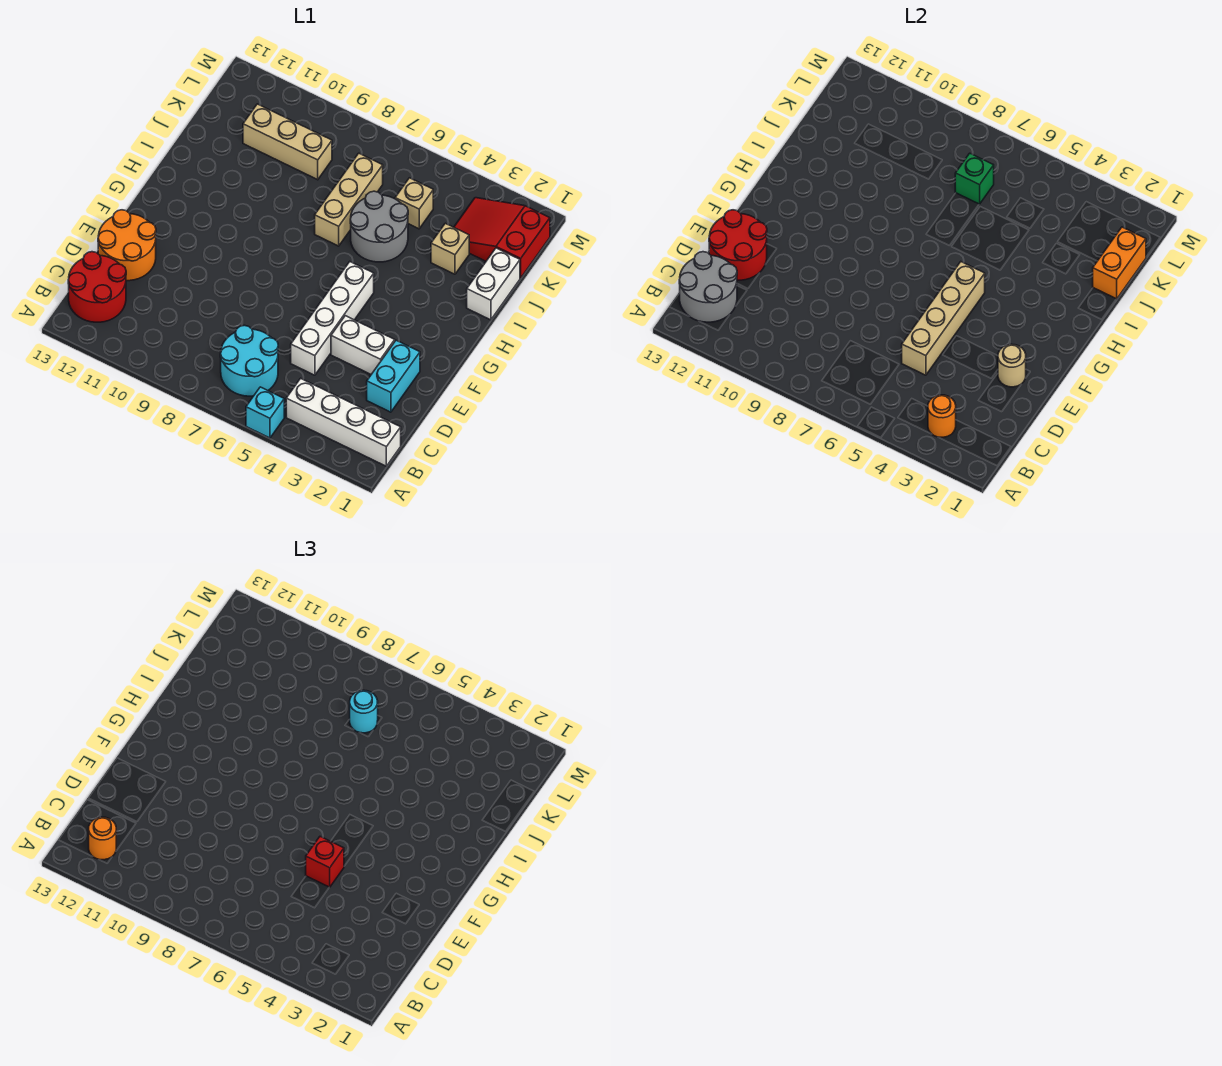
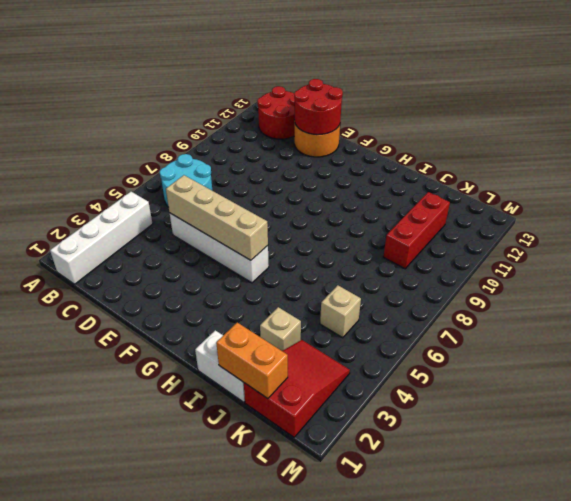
red 1x3 brick [383,192,450,269] -> tan 1x3 brick [243,104,332,180]
none -> cyan 1x1 brick [246,387,284,438]
none -> cyan 1x2 brick [367,340,420,412]
none -> white 1x2 brick [331,316,395,374]

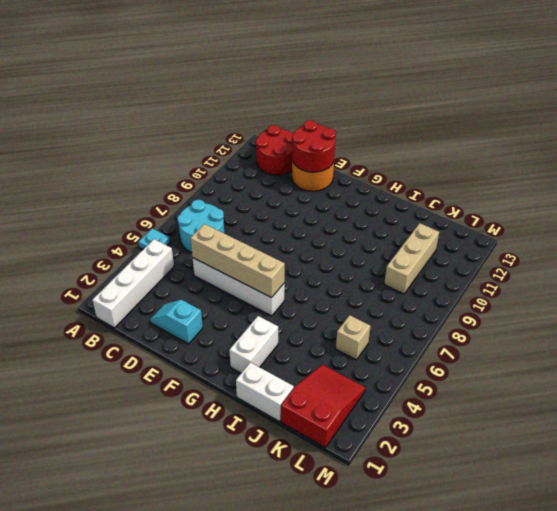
cyan 1x1 plate [139,228,170,249] -> cyan 1x1 brick [246,387,284,438]
cyan 1x2 slope [150,300,203,344] -> cyan 1x2 brick [367,340,420,412]
white 1x2 brick [229,316,278,373] -> white 1x2 brick moved to [331,316,395,374]
none -> grey 2x2 round brick [350,191,408,262]
none -> tan 1x3 brick [315,153,383,246]
none -> tan 1x1 brick [431,223,469,274]

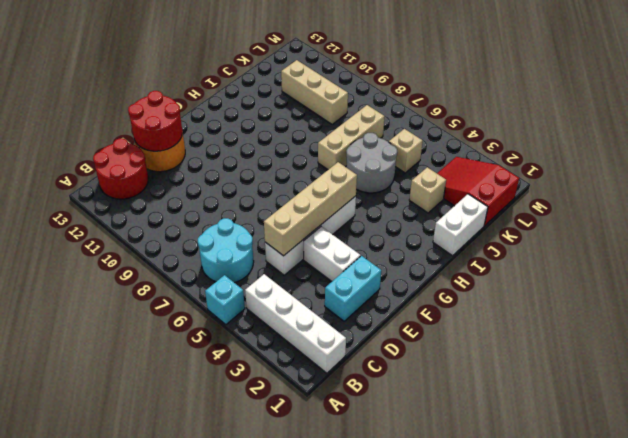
none -> orange 1x1 round brick [928,395,956,437]
none -> grey 2x2 round brick [679,252,737,322]
none -> tan 1x1 round brick [998,344,1026,387]

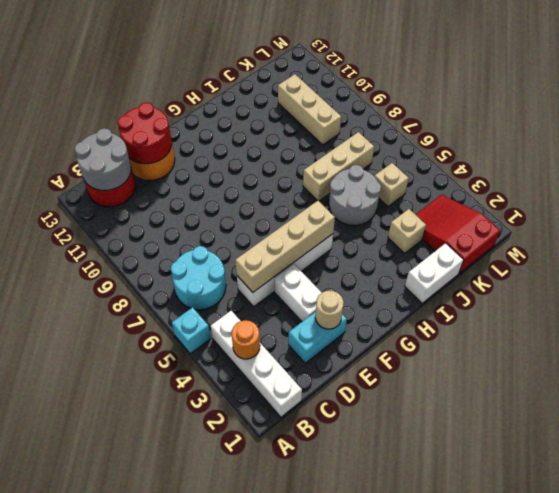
none -> orange 1x2 brick [1093,227,1146,299]
none -> green 1x1 brick [955,153,994,204]
none -> orange 1x1 round brick [89,817,116,860]

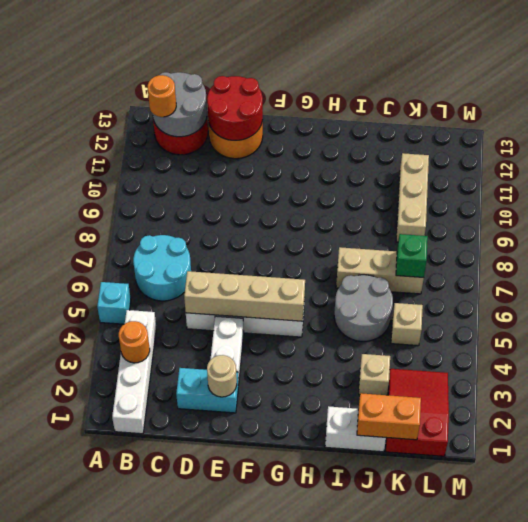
none -> red 1x1 brick [306,837,344,887]
none -> cyan 1x1 round brick [350,690,378,733]

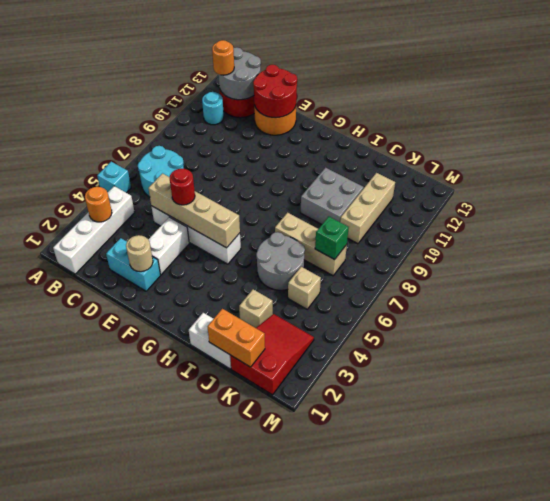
cyan 1x1 round brick [202,92,224,125] -> cyan 1x1 round brick moved to [350,690,378,733]
red 1x1 round brick [170,169,195,205] -> red 1x1 brick [306,837,344,887]
grey 2x2 brick [300,168,364,224] -> none

